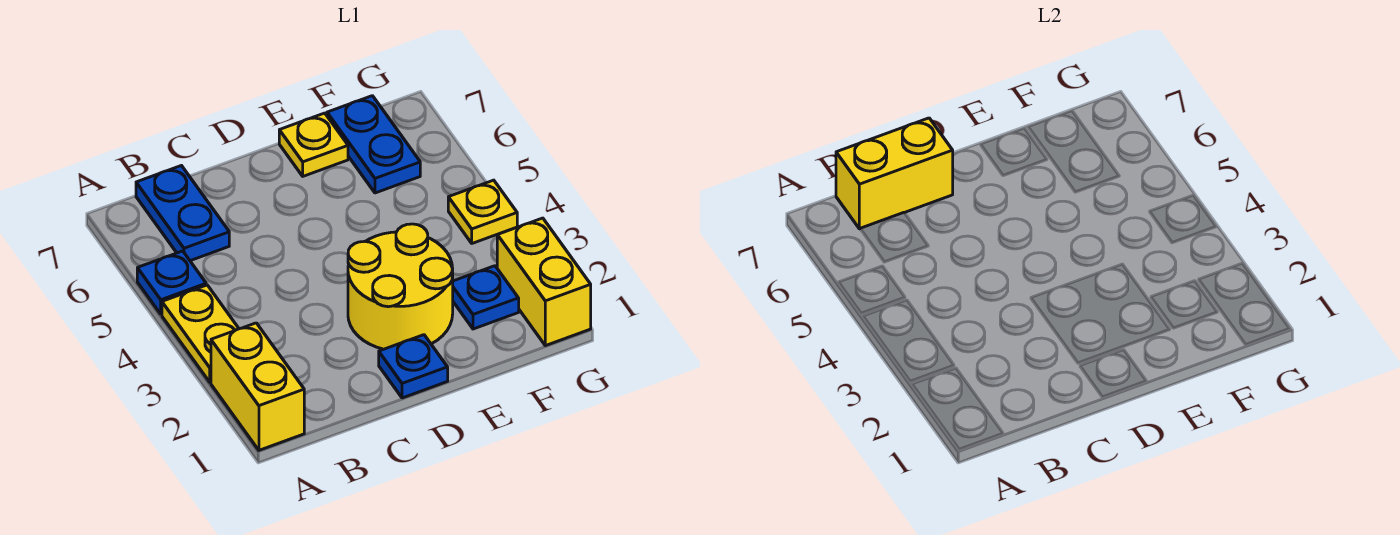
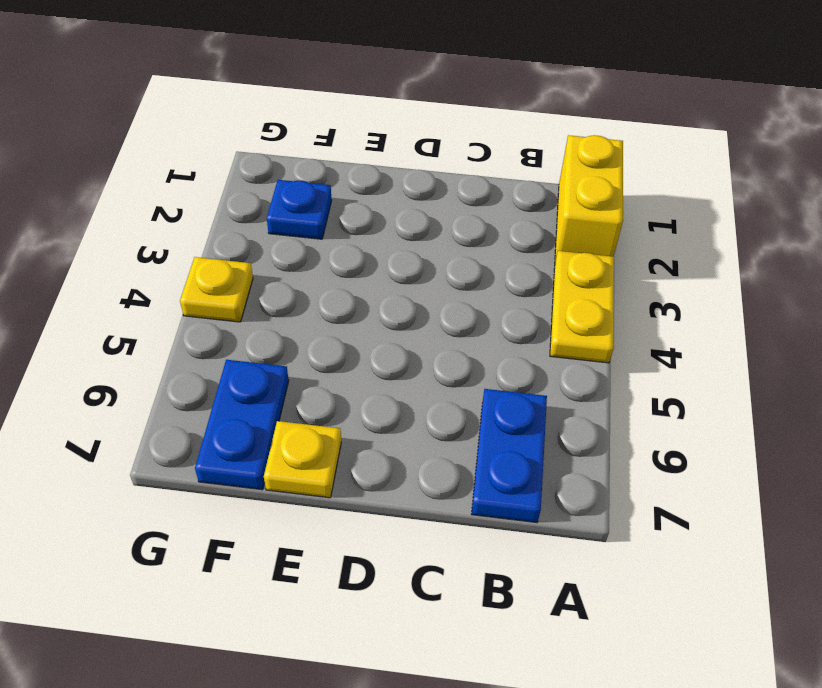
none -> blue 1x1 plate [137,251,206,314]
none -> blue 1x1 plate [379,335,448,398]
none -> yellow 2x2 round brick [348,224,453,349]

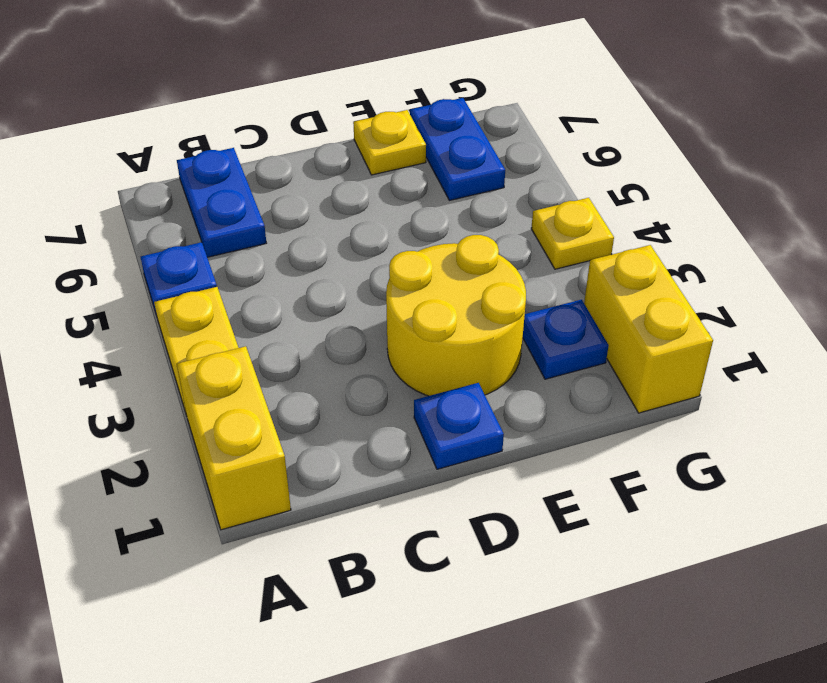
none -> yellow 1x2 brick [836,118,953,229]

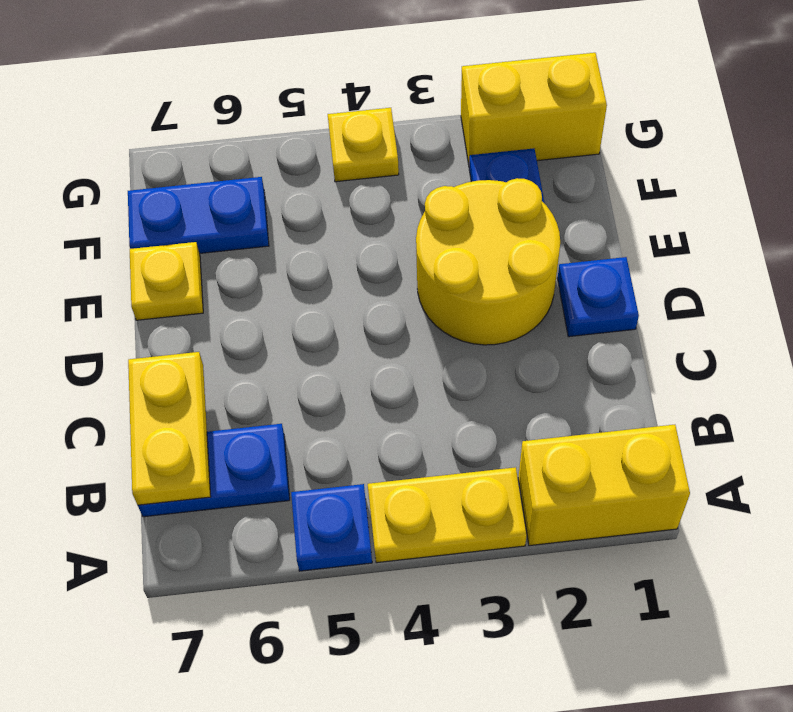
yellow 1x2 plate [128,352,211,505] -> yellow 1x2 brick [836,118,953,229]

